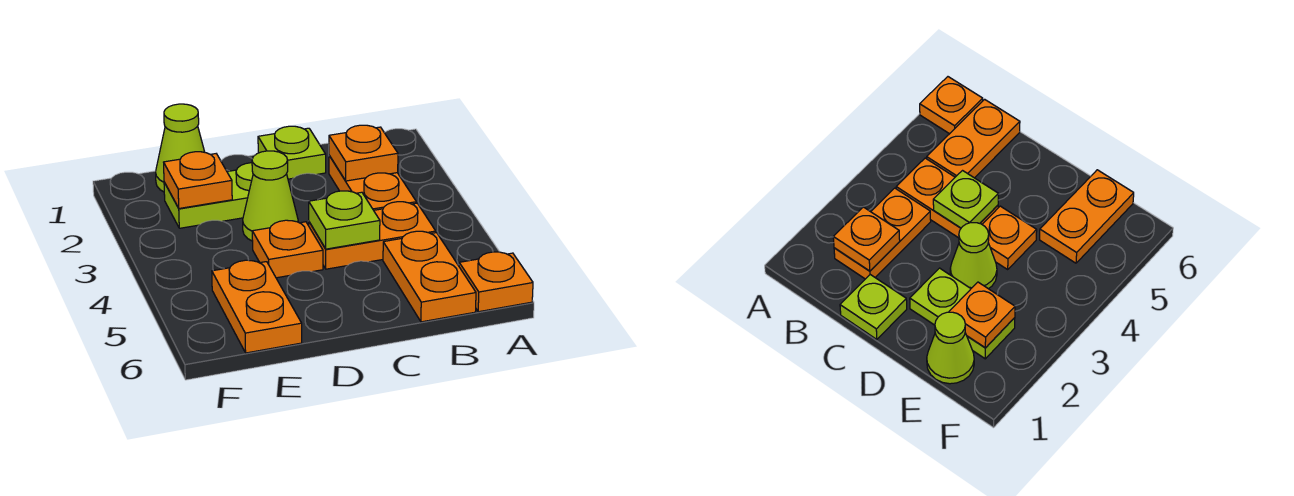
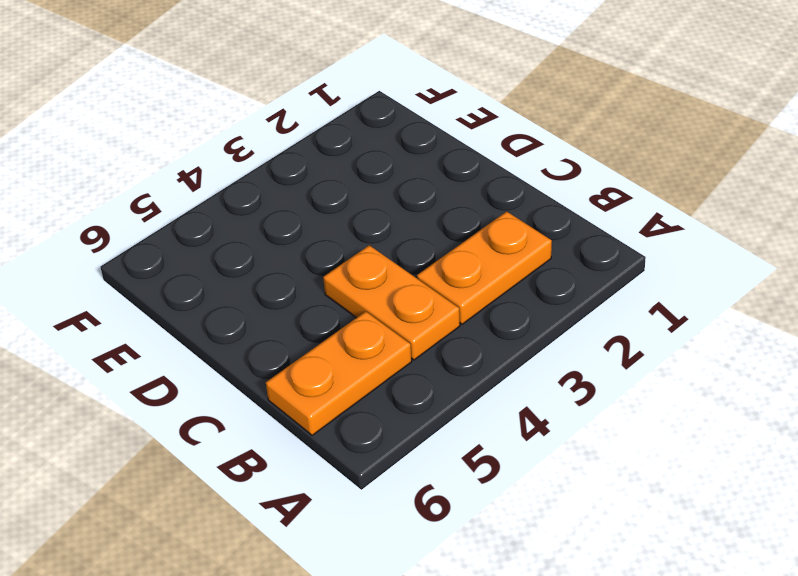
none -> orange 1x1 plate [459,252,533,312]
none -> lime 1x1 plate [258,126,326,179]
none -> lime 1x2 plate [164,163,253,228]

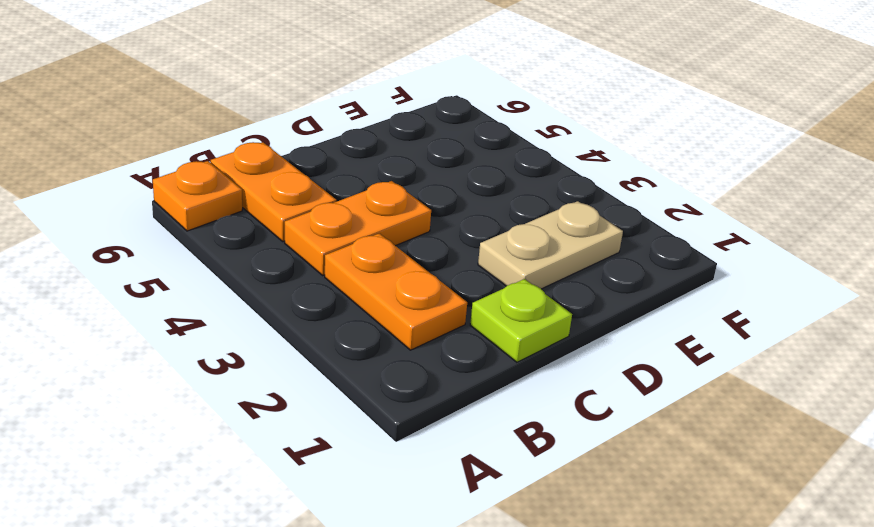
tan 1x2 plate [478,201,623,289] -> lime 1x2 plate [164,163,253,228]
none -> lime 1x1 cone [243,151,298,241]
none -> orange 1x1 plate [252,220,323,278]
none -> lime 1x1 cone [156,104,205,192]

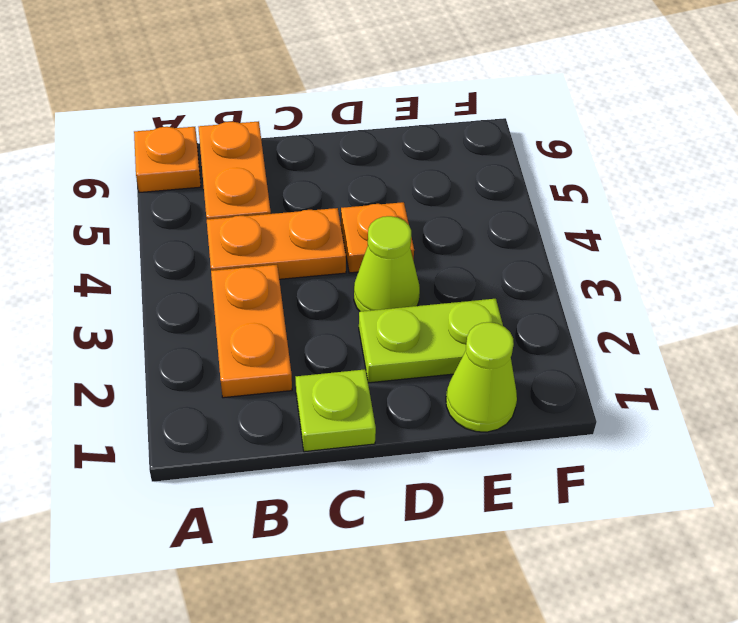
none -> orange 1x2 plate [212,260,302,353]
none -> orange 1x1 plate [329,125,398,181]
none -> lime 1x1 plate [309,191,380,249]

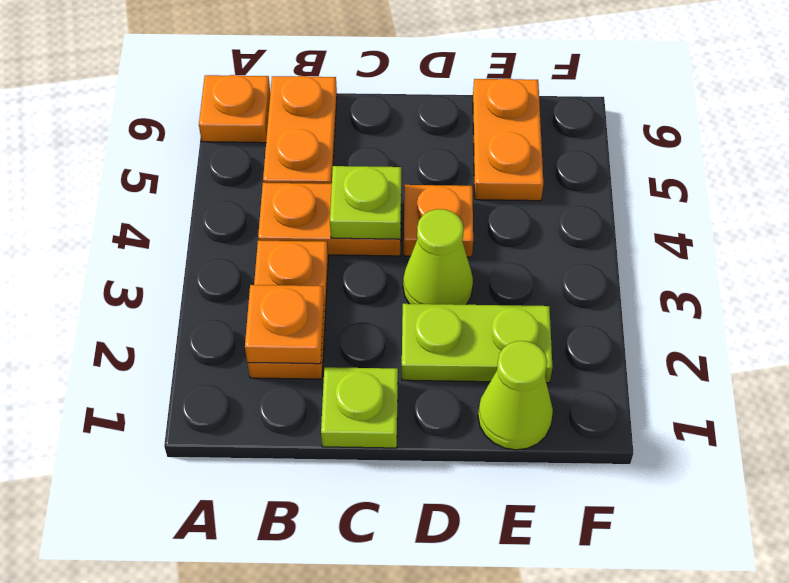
none -> orange 1x1 plate [164,152,232,208]

